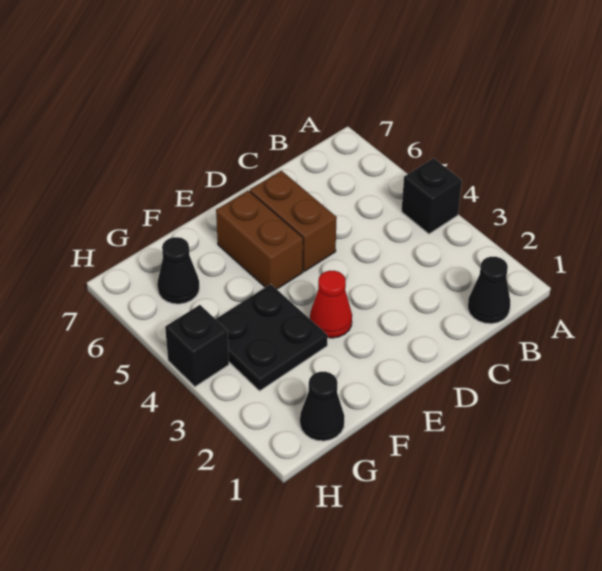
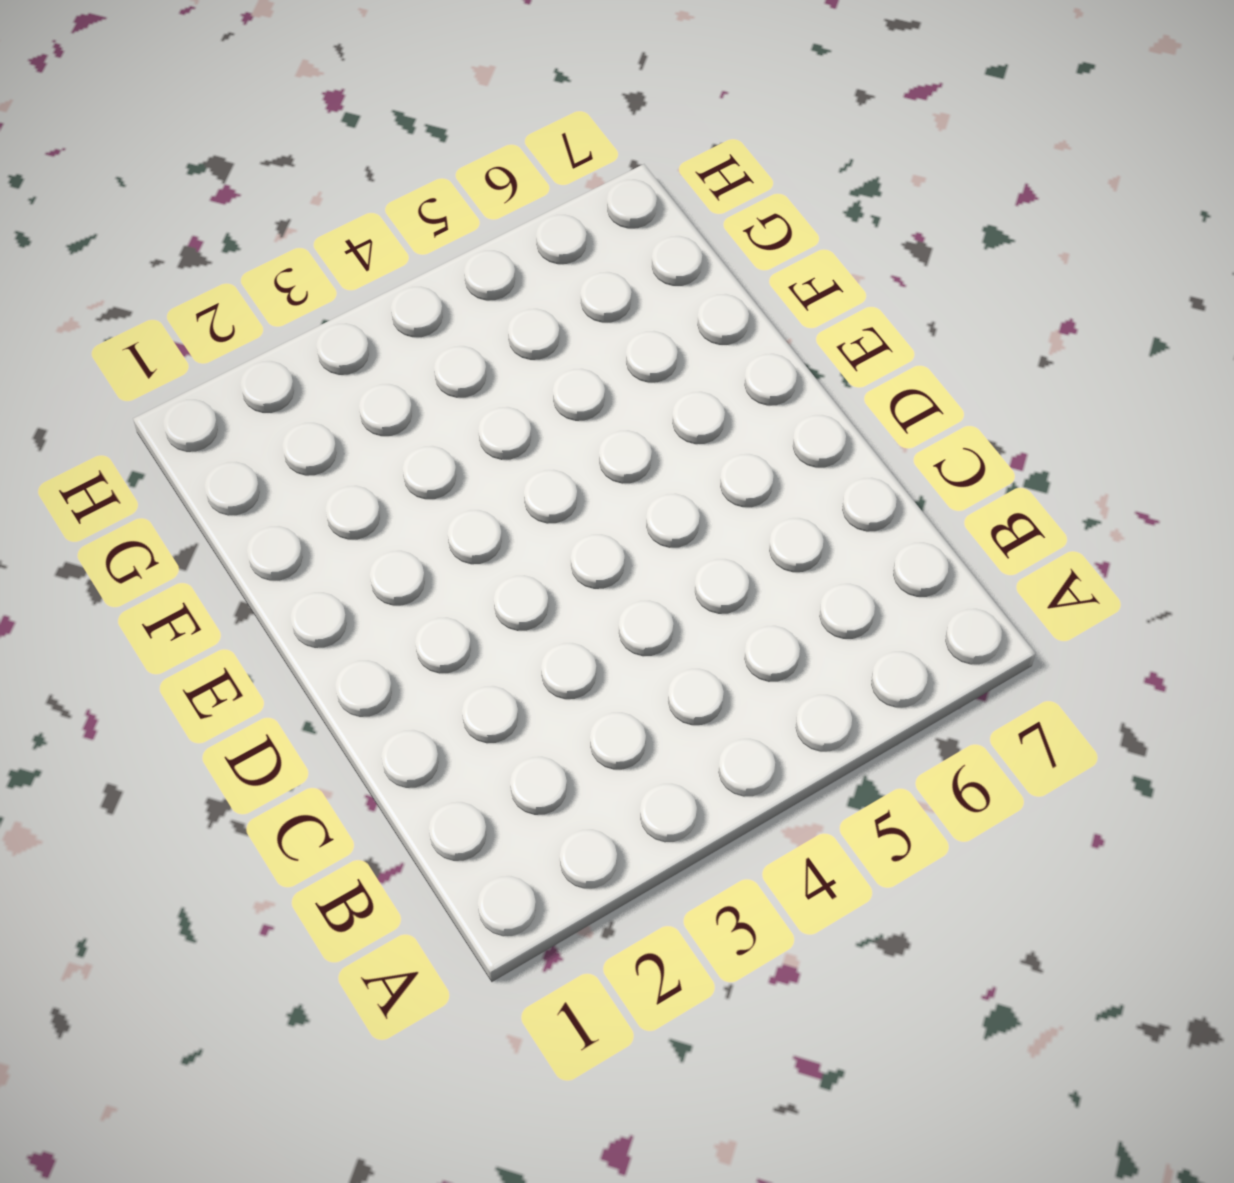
none -> black 1x1 brick [402,158,462,234]
none -> black 1x1 cone [468,257,510,324]

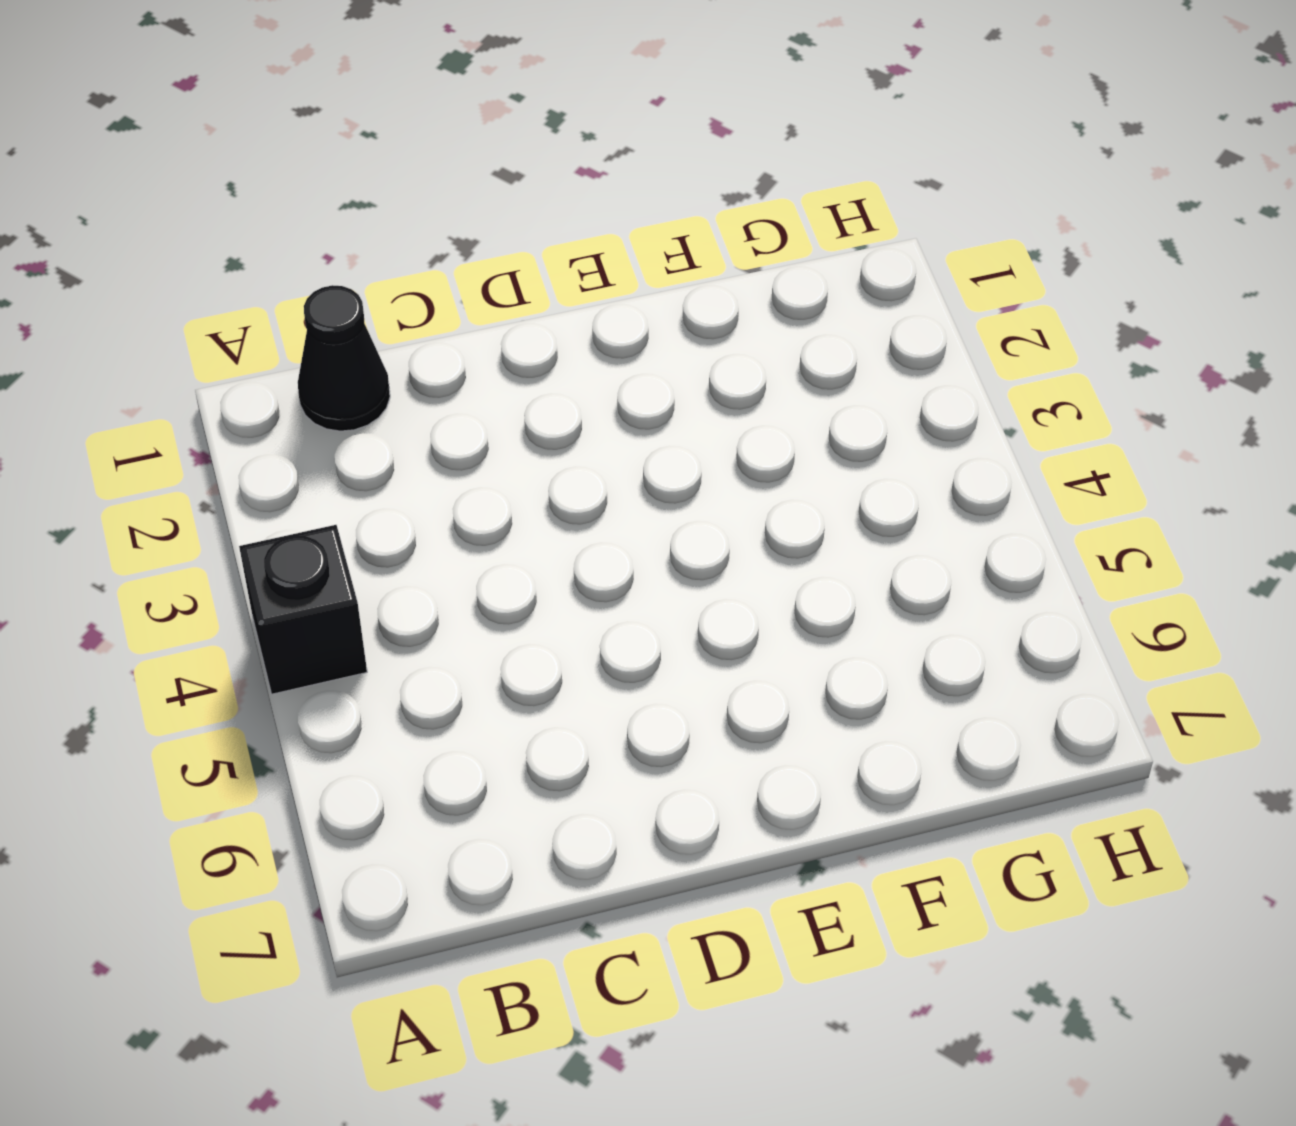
none -> brown 1x2 brick [250,171,337,271]
none -> red 1x1 cone [310,271,352,338]

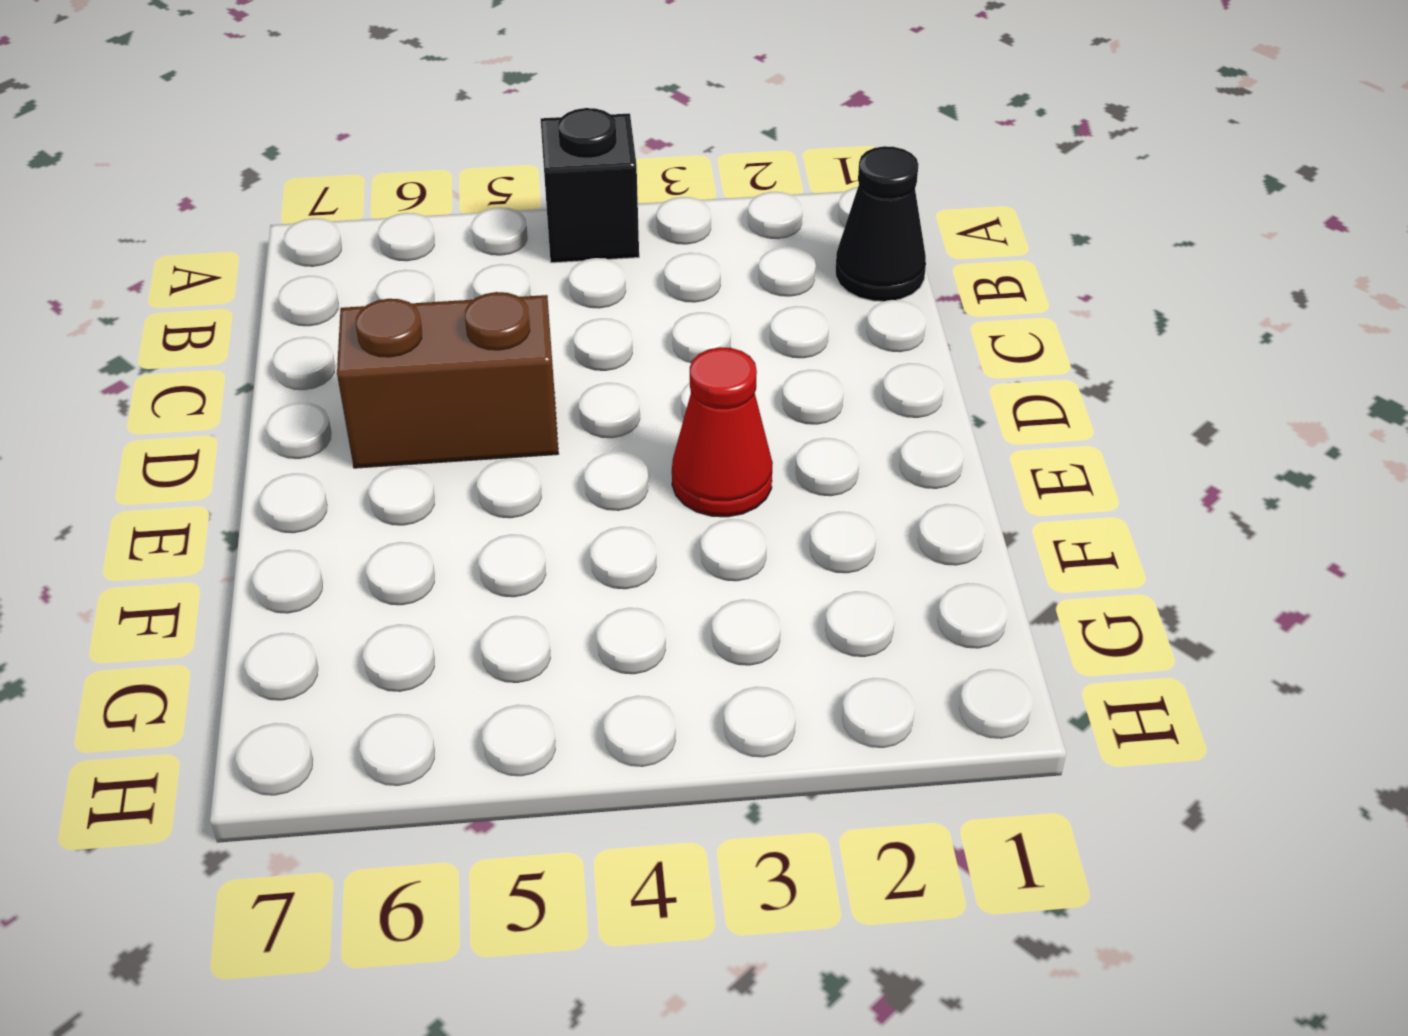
none -> brown 1x2 brick [216,191,303,289]
none -> black 2x2 plate [216,284,328,391]

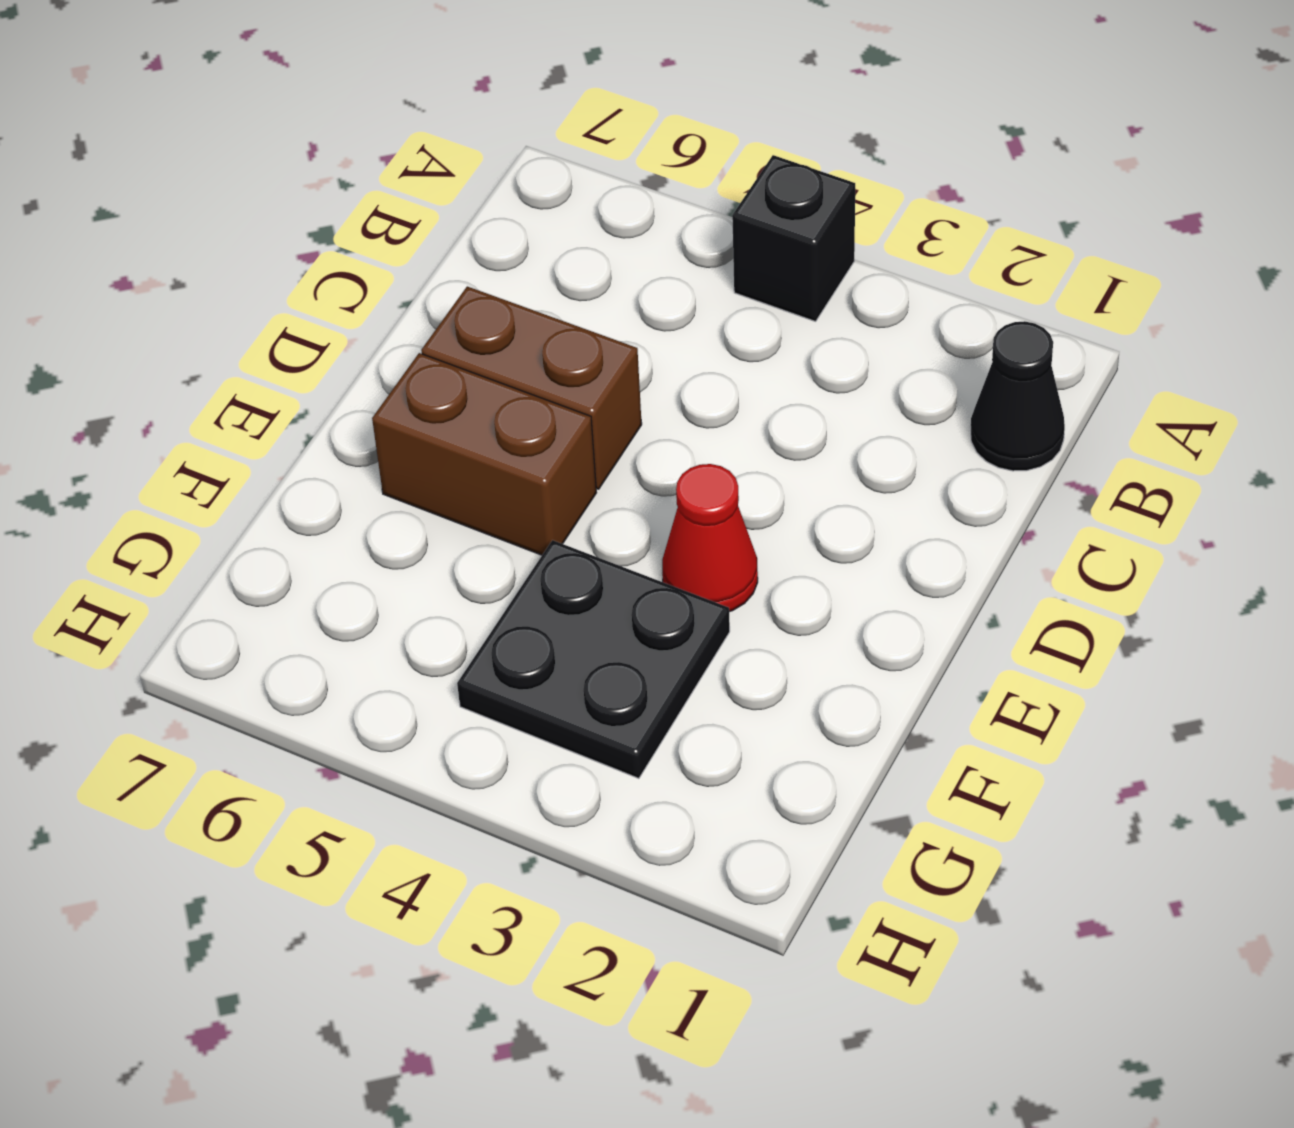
none -> black 1x1 cone [300,372,344,441]
none -> black 1x1 cone [157,237,199,304]

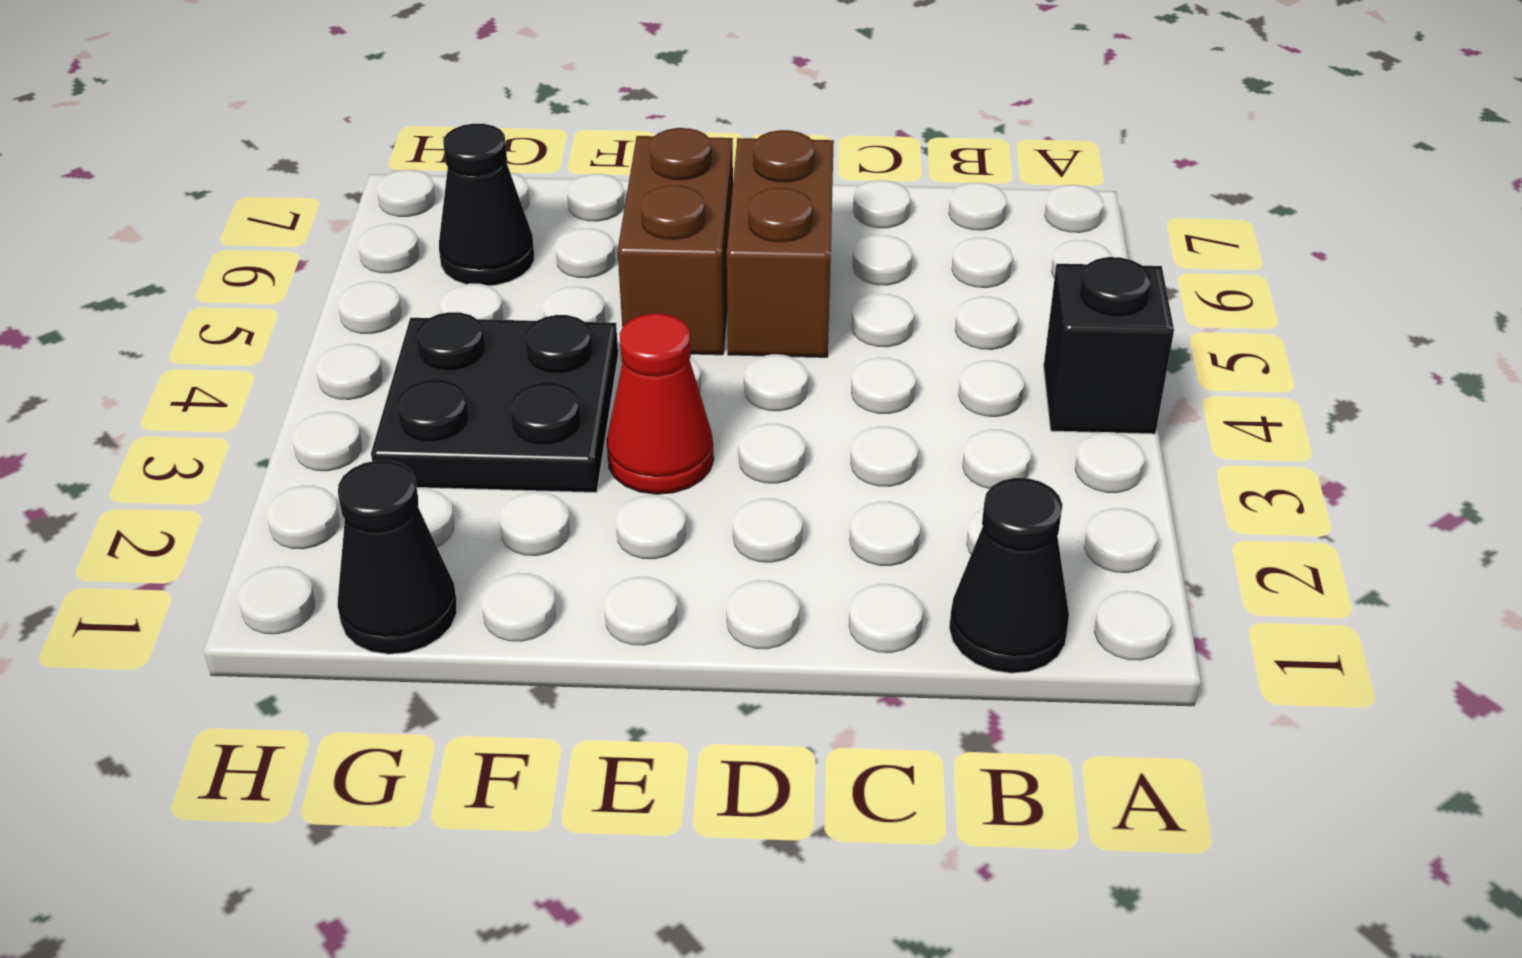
none -> black 1x1 brick [165,305,229,387]

